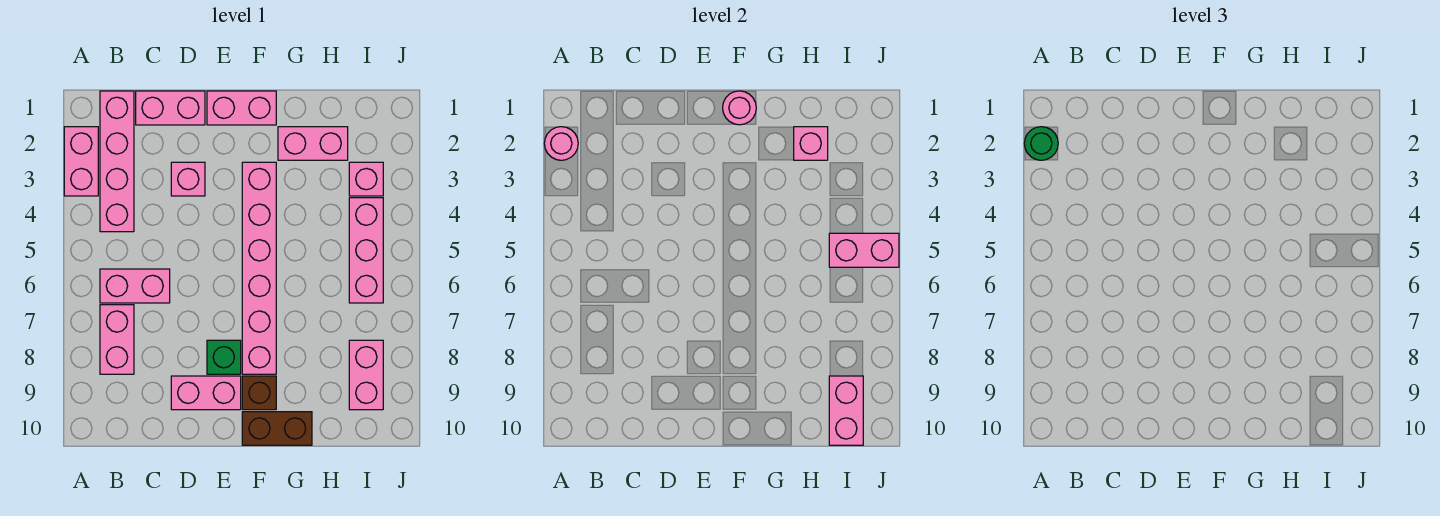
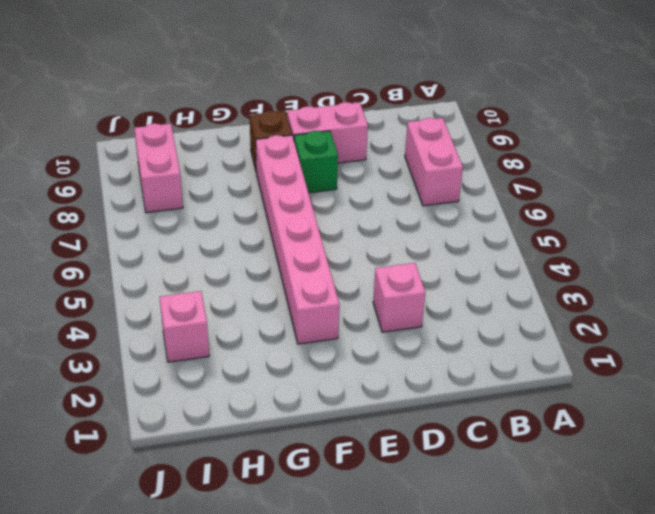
none -> pink 1x2 brick [64,127,98,196]
none -> pink 1x4 brick [100,91,134,232]
none -> pink 1x2 brick [100,269,170,303]

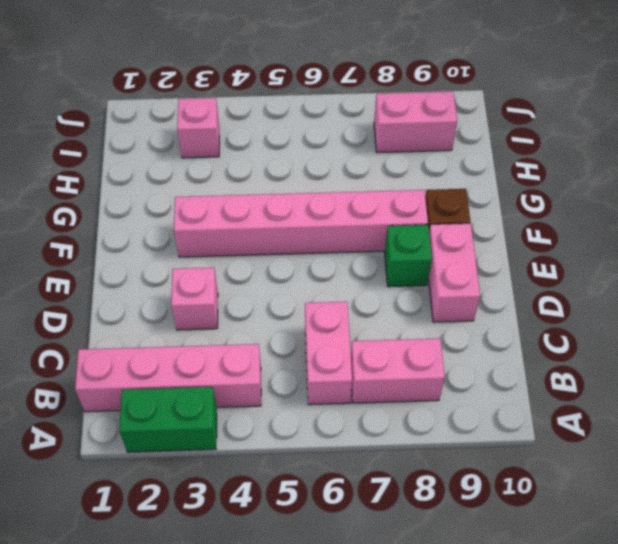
green 1x2 brick [119,387,217,452] -> pink 1x2 brick [64,127,98,196]
none -> pink 1x2 brick [136,91,205,125]
none -> pink 1x2 brick [207,91,276,125]
none -> brown 1x2 brick [242,412,312,445]

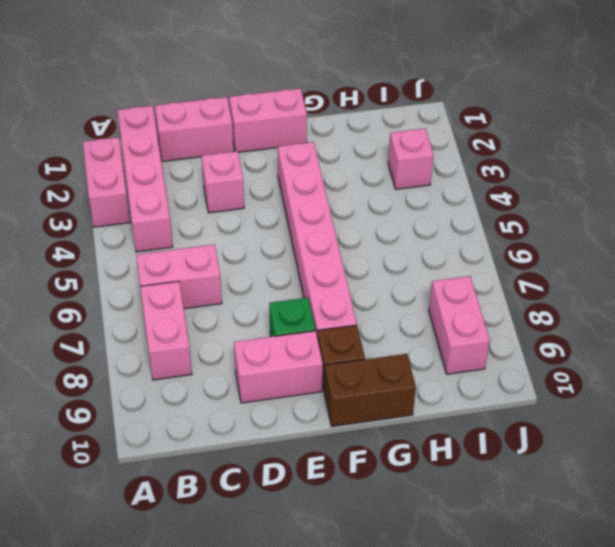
none -> pink 1x2 brick [278,127,348,160]
none -> pink 1x3 brick [349,198,383,303]
none -> pink 1x1 round brick [544,127,578,160]

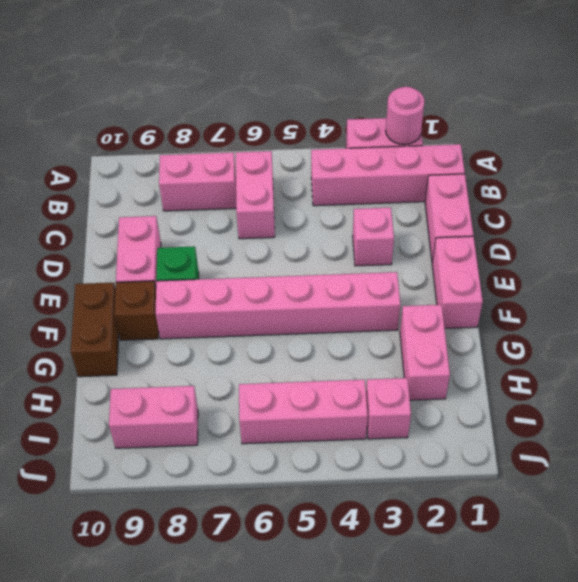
none -> pink 1x1 round brick [723,91,756,125]
none -> pink 1x1 brick [794,127,828,160]
none -> pink 1x2 brick [829,233,899,267]

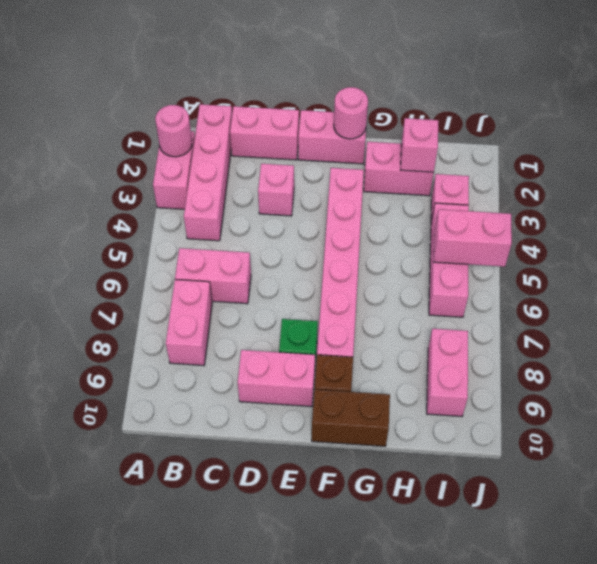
none -> pink 1x2 brick [829,376,863,445]
none -> green 1x1 round brick [1024,127,1058,160]

